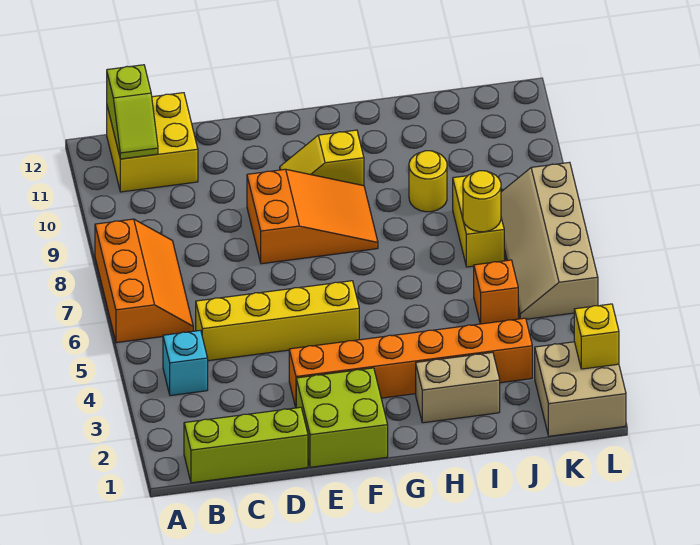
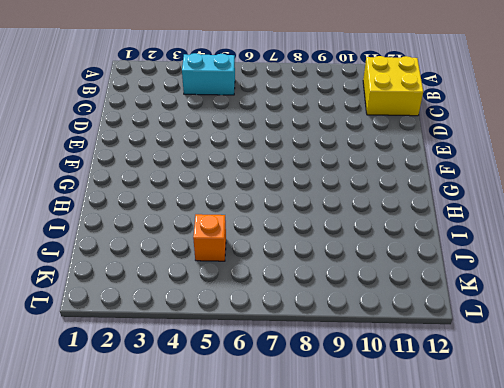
cyan 1x2 brick [182,53,235,95] -> cyan 1x1 brick [163,330,208,396]
none -> orange 2x3 slope [95,219,193,343]
none -> lime 1x3 brick [184,407,308,483]
none -> yellow 1x4 brick [196,281,359,361]

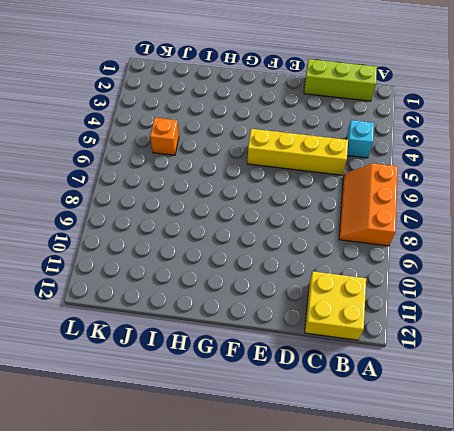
none -> lime 2x2 brick [296,368,388,467]
none -> orange 1x6 brick [289,318,532,407]
none -> orange 2x3 slope [247,169,378,264]

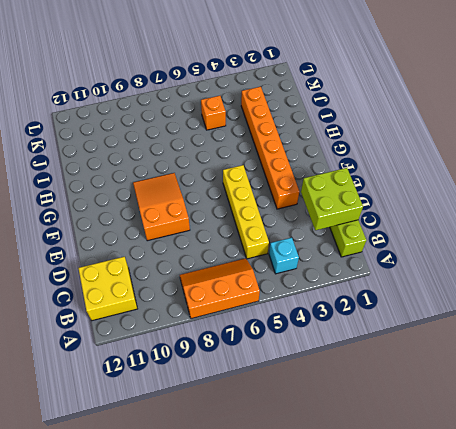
lime 2x2 brick [301,168,363,230] -> lime 2x2 brick moved to [296,368,388,467]
none -> yellow 1x2 slope [280,130,364,186]
none -> tan 1x2 brick [416,352,500,423]
none -> yellow 1x1 round brick [409,151,447,212]

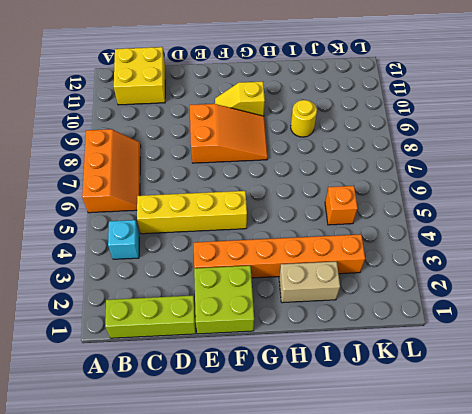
none -> yellow 1x2 brick [453,176,504,267]
none -> tan 2x2 brick [535,342,626,436]
none -> tan 2x4 slope [501,162,598,319]

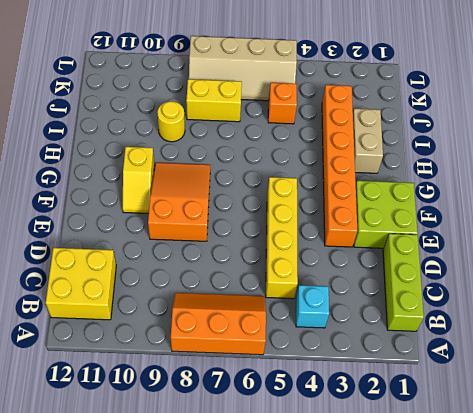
none -> tan 2x2 brick [535,342,626,436]
none -> lime 1x2 slope [107,65,158,159]
none -> yellow 1x1 round brick [463,171,501,232]

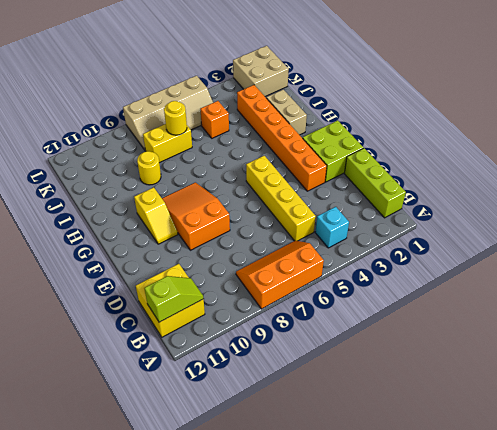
none -> yellow 1x1 brick [574,304,619,369]

